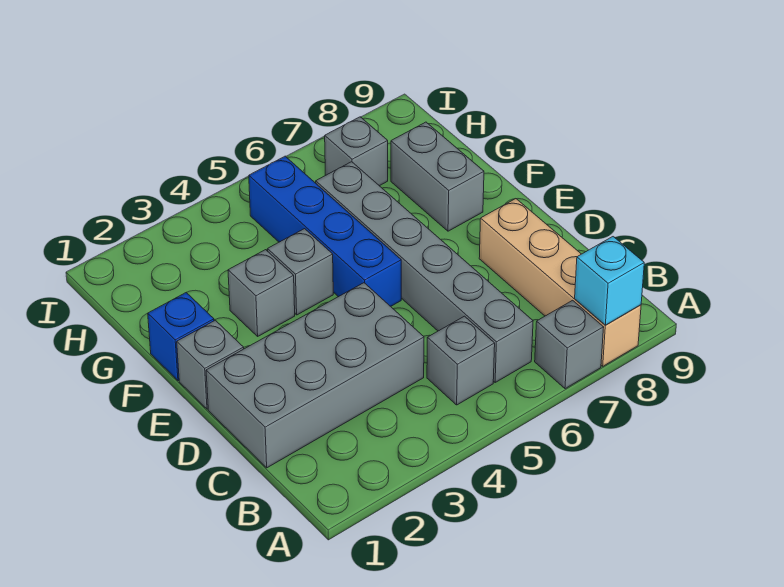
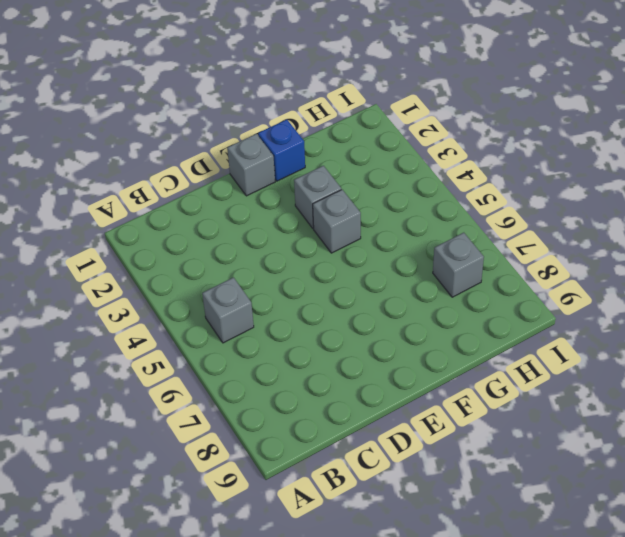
none -> grey 1x1 brick [535,300,604,389]
none -> tan 1x4 brick [479,199,641,366]
none -> grey 1x6 brick [316,162,533,382]

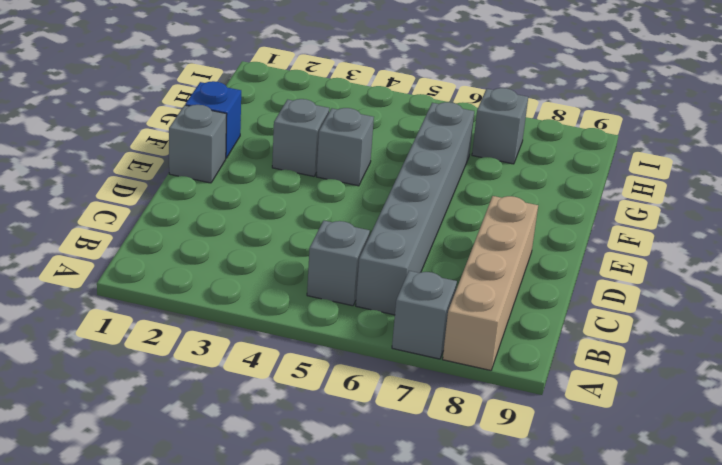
none -> grey 2x4 brick [206,283,424,468]
none -> blue 1x4 brick [249,156,401,306]
none -> grey 1x2 brick [391,122,484,231]

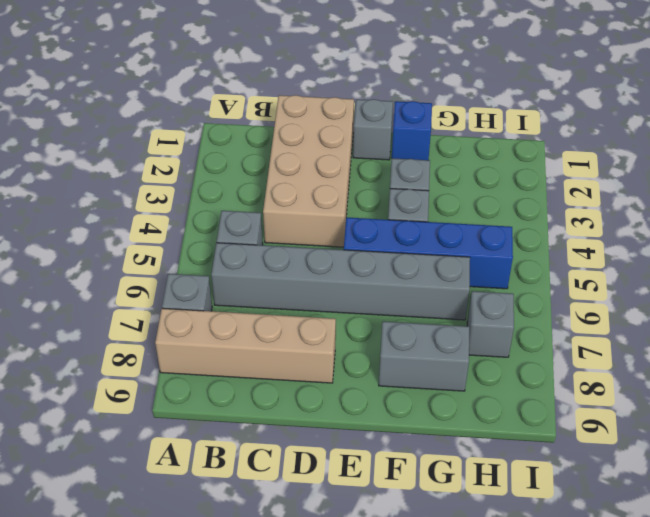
tan 2x4 brick [263,95,354,247] -> grey 2x4 brick [206,283,424,468]
none -> cyan 1x1 brick [575,237,644,325]

